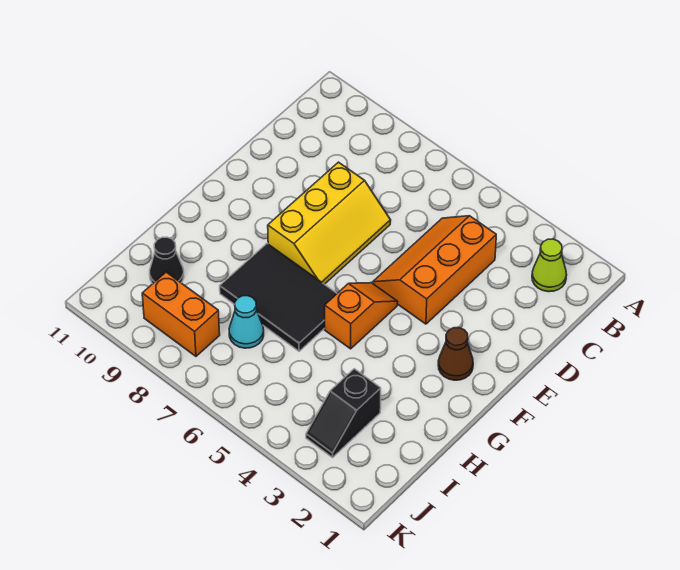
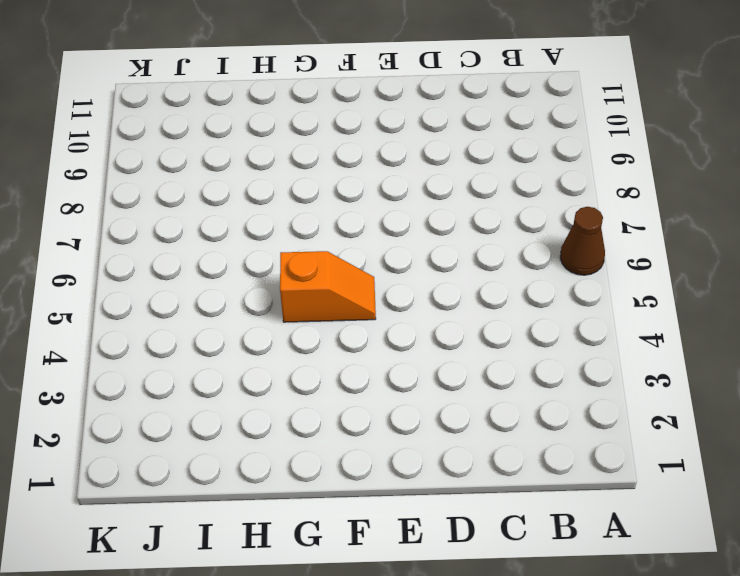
brown 1x1 cone [560,207,605,275] -> brown 1x1 cone moved to [438,328,473,380]
none -> lime 1x1 cone [532,239,567,292]
none -> orange 2x3 slope [373,216,496,324]

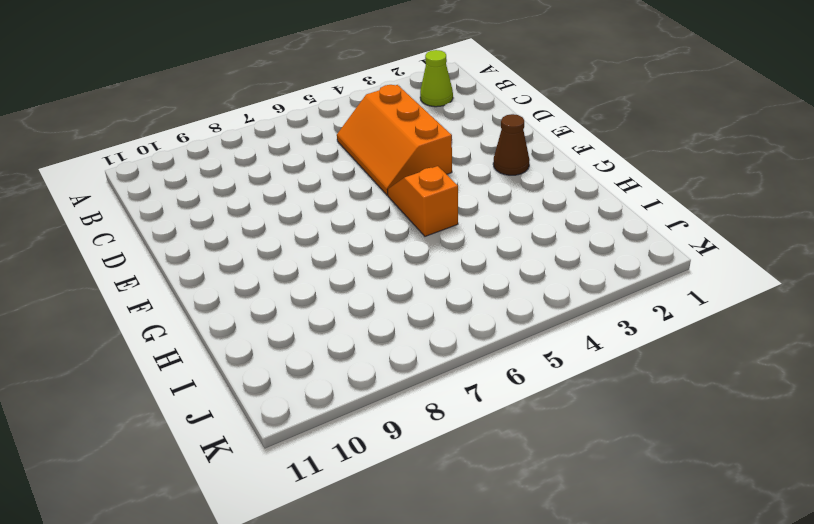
none -> yellow 2x3 slope [268,162,391,284]
none -> black 2x3 tile [220,244,337,351]

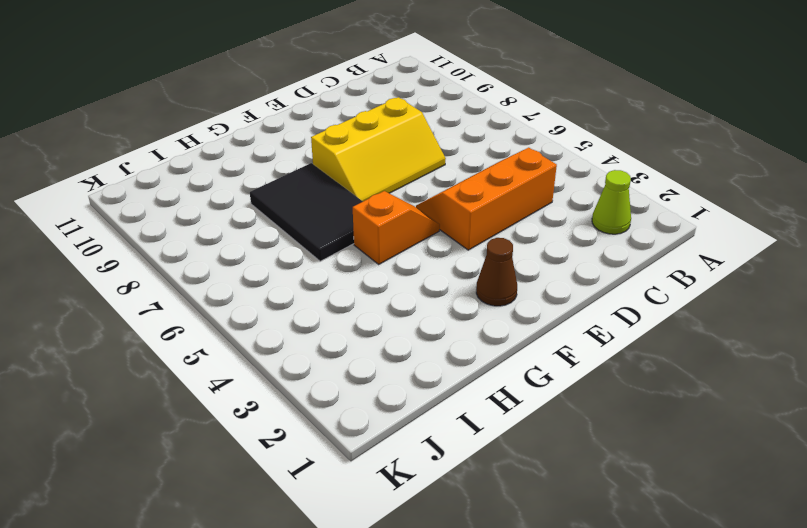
none -> black 1x2 slope [306,369,381,457]
none -> cyan 1x1 cone [229,296,264,348]

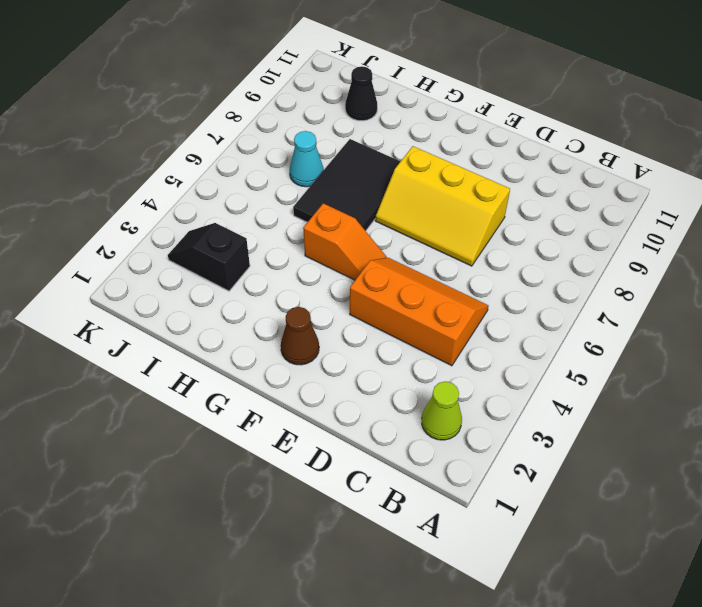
none -> orange 1x2 brick [142,272,220,356]

